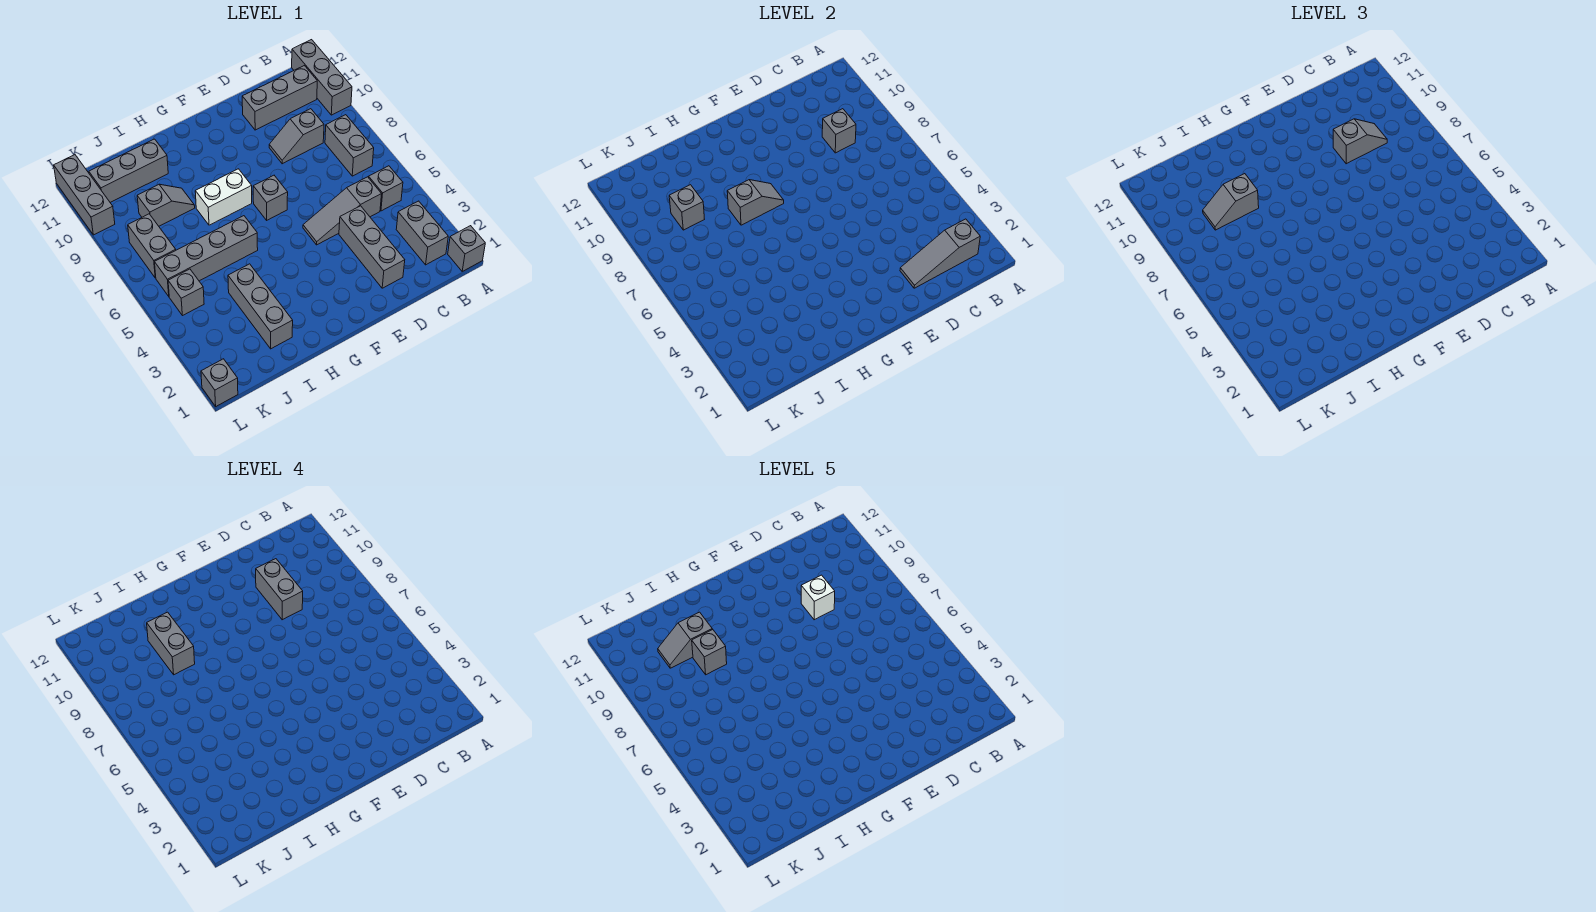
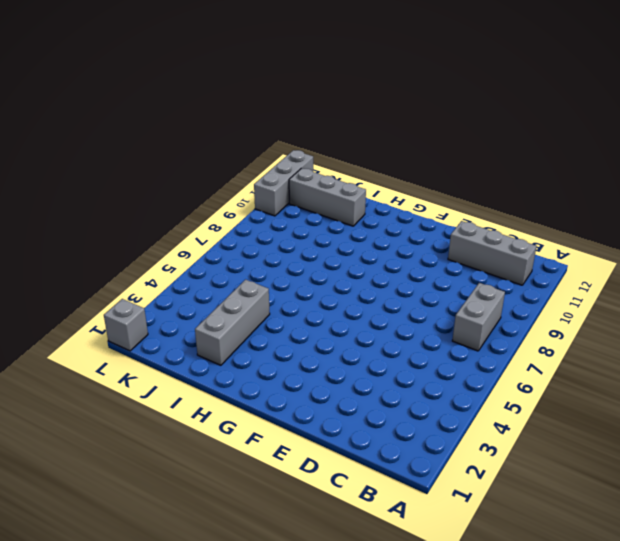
none -> grey 1x1 brick [448,226,485,271]
none -> grey 1x3 brick [292,40,352,115]
none -> grey 1x2 brick [396,201,448,265]
none -> grey 1x1 brick [369,166,403,211]

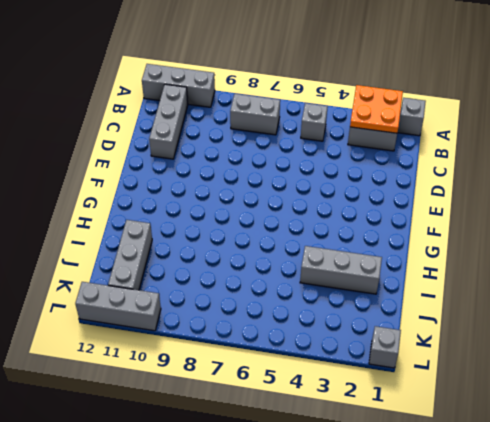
orange 2x2 plate [350,85,403,133] -> grey 1x3 slope [900,219,980,288]
none -> grey 1x3 slope [303,177,381,245]
none -> grey 1x2 slope [269,109,324,164]
none -> grey 1x3 brick [339,206,405,288]
none -> grey 1x1 brick [253,175,288,220]

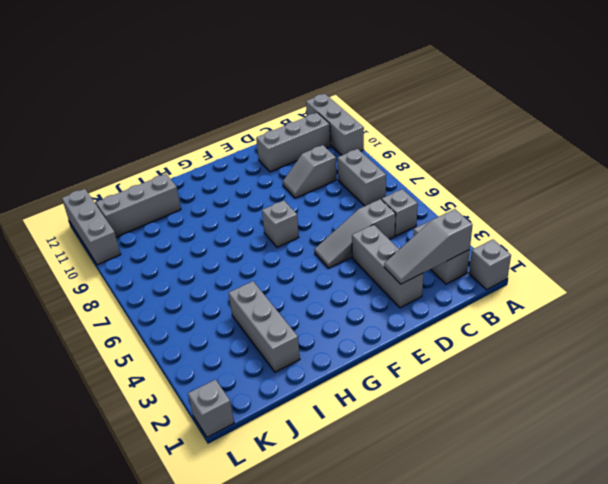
none -> white 1x2 brick [195,169,252,225]
none -> grey 1x4 brick [155,216,258,296]
none -> grey 1x2 slope [137,184,195,226]
none -> grey 1x1 brick [168,269,204,316]

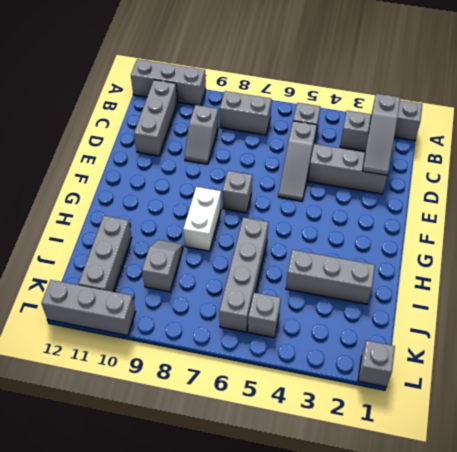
none -> grey 1x2 brick [128,214,176,278]
none -> grey 1x1 brick [822,109,856,153]
none -> grey 1x2 slope [727,180,784,225]
none -> grey 1x1 brick [669,185,704,230]

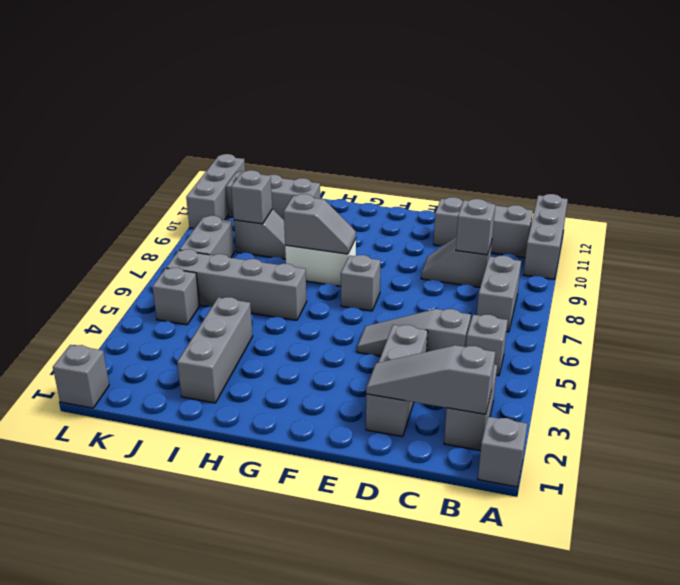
none -> grey 1x2 slope [1333,119,1387,164]
none -> grey 1x2 slope [1203,174,1259,230]
none -> grey 1x2 brick [256,559,303,620]
none -> grey 1x2 brick [147,612,195,675]

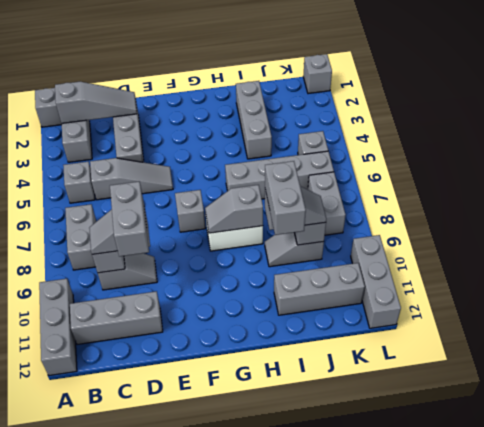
none -> white 1x1 brick [801,575,835,620]
none -> grey 1x1 brick [692,629,727,675]
none -> grey 1x2 slope [658,612,712,668]

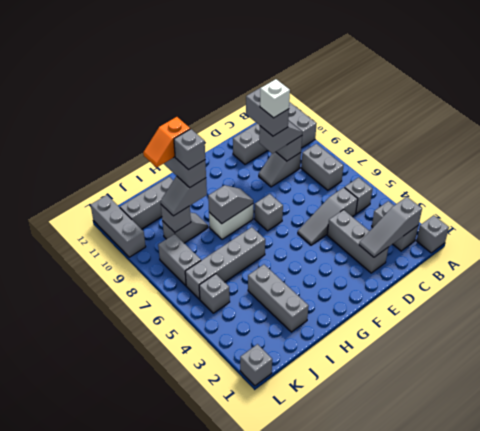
orange 1x2 slope [143,117,190,167] -> grey 1x2 slope [658,612,712,668]

